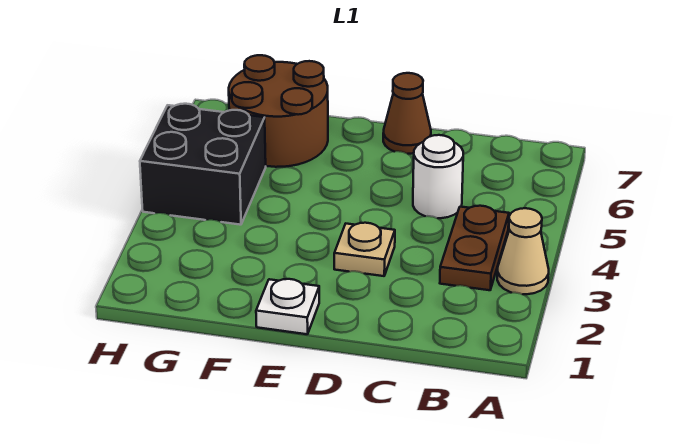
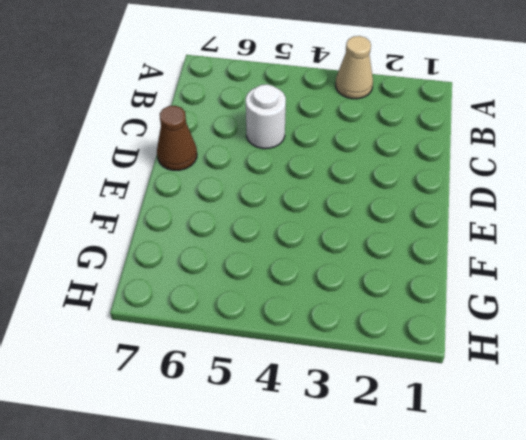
none -> brown 1x2 plate [440,206,509,290]
none -> tan 1x1 plate [334,223,395,276]

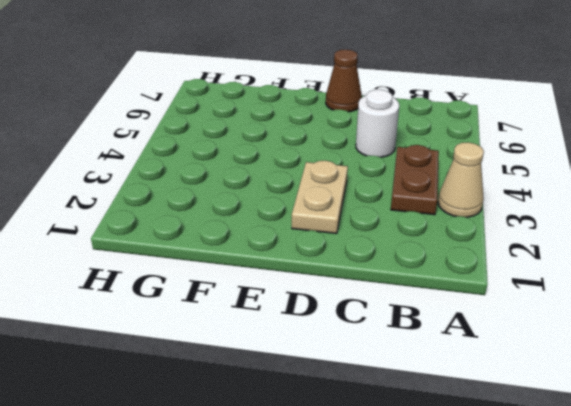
tan 1x2 plate [292,161,348,234] -> tan 1x1 plate [334,223,395,276]
none -> white 1x1 plate [256,279,319,334]
none -> brown 2x2 round brick [229,55,328,167]

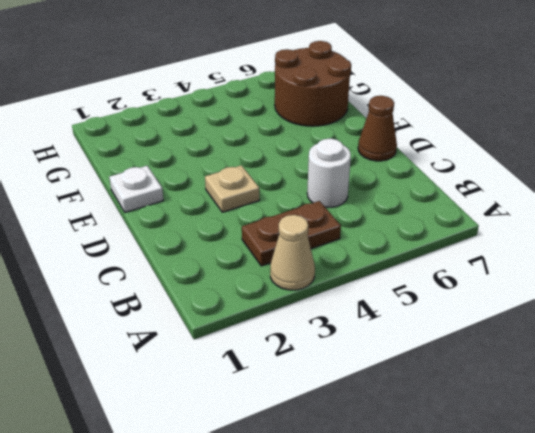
none -> black 2x2 brick [140,104,266,225]

